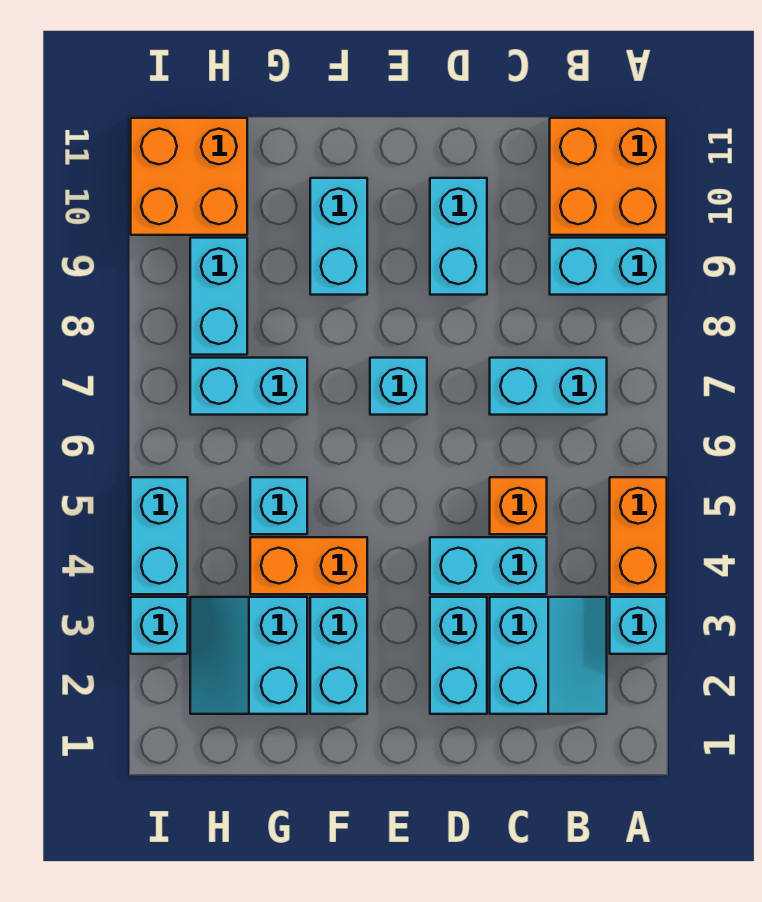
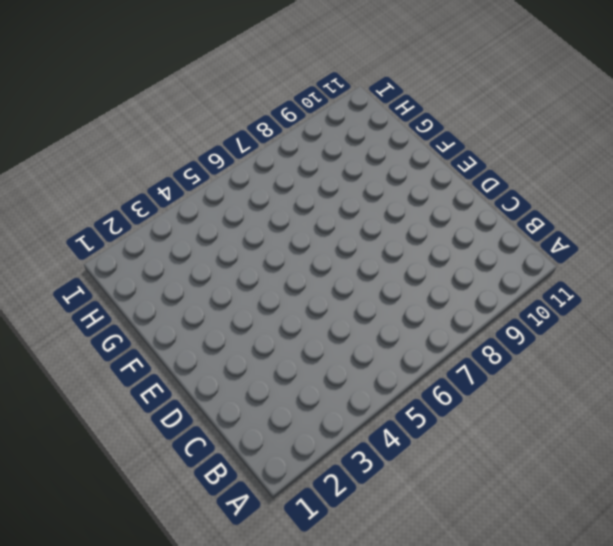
none -> cyan 1x1 brick [610,597,667,654]
none -> orange 1x2 brick [610,477,667,594]
none -> cyan 1x2 brick [550,238,667,295]

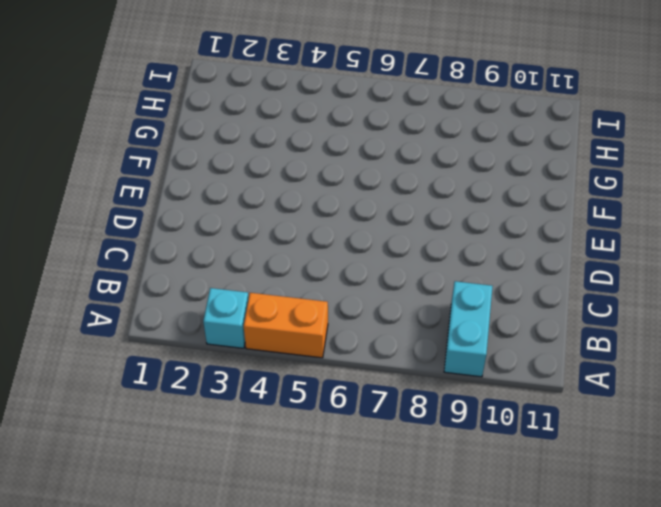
none -> orange 2x2 brick [550,118,667,235]
none -> cyan 2x2 slope [490,597,607,714]
none -> cyan 1x2 brick [490,358,607,415]

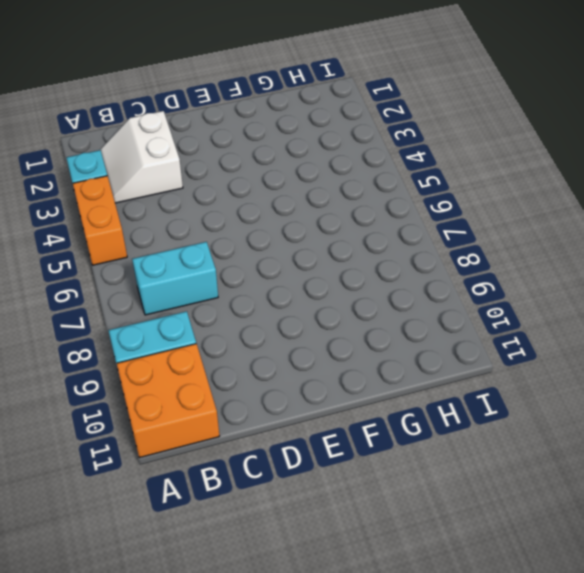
white 2x2 slope [100,111,183,203] -> cyan 2x2 slope [490,597,607,714]
none -> cyan 1x2 brick [430,537,547,594]
none -> orange 1x1 brick [490,477,547,534]
none -> cyan 1x2 brick [430,597,487,714]

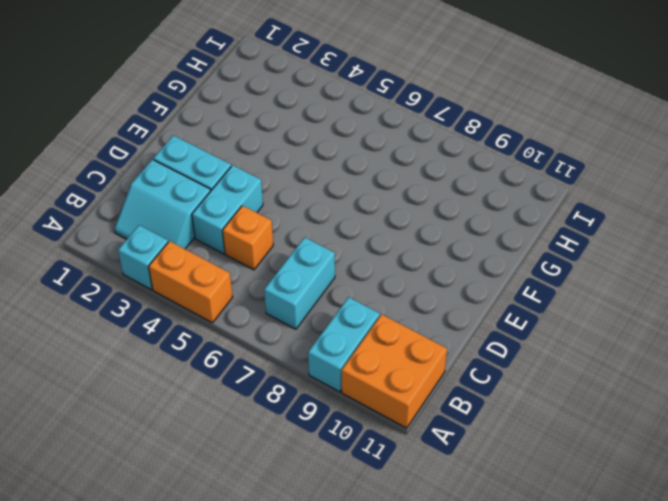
none -> cyan 1x2 brick [430,178,487,295]
none -> cyan 1x1 brick [370,358,427,415]
none -> cyan 1x2 brick [310,597,367,714]

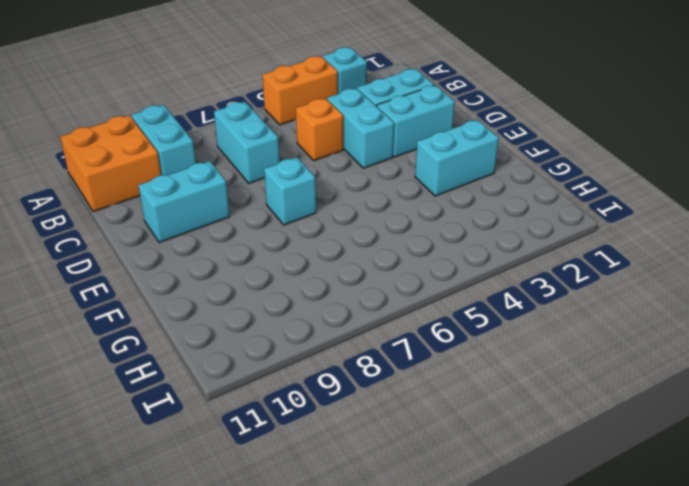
none -> orange 1x2 brick [250,537,367,594]
none -> cyan 1x2 brick [310,178,367,295]
none -> cyan 2x2 slope [190,597,307,714]

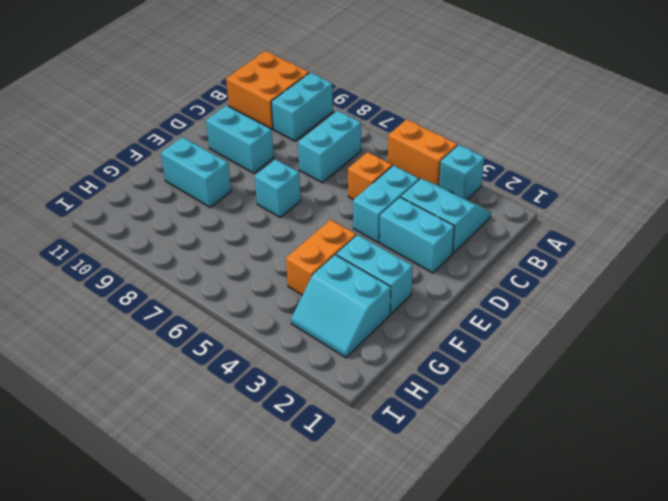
none -> cyan 1x1 brick [250,477,307,534]
none -> cyan 1x2 brick [190,358,307,415]
none -> cyan 1x2 brick [190,238,247,355]

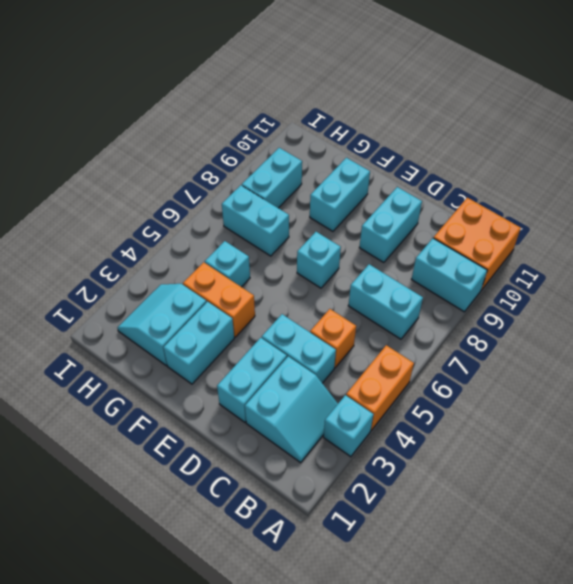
none -> orange 2x2 brick [131,118,247,235]
none -> cyan 1x1 brick [131,597,188,654]
none -> cyan 1x2 brick [131,477,188,594]

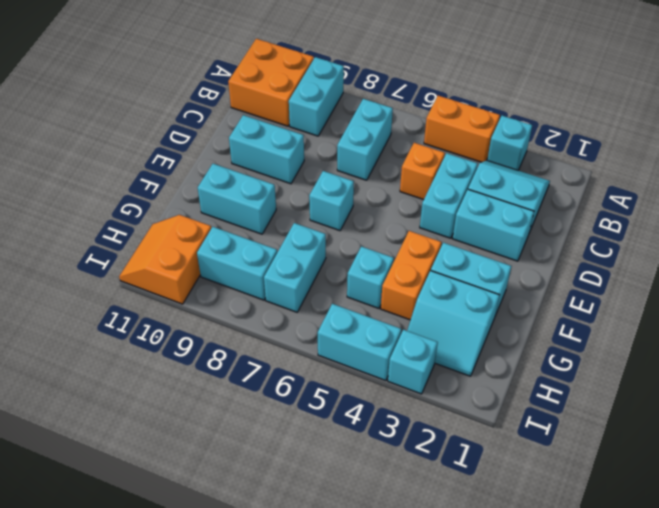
orange 2x2 slope [119,215,211,304] -> orange 2x2 brick [131,118,247,235]

